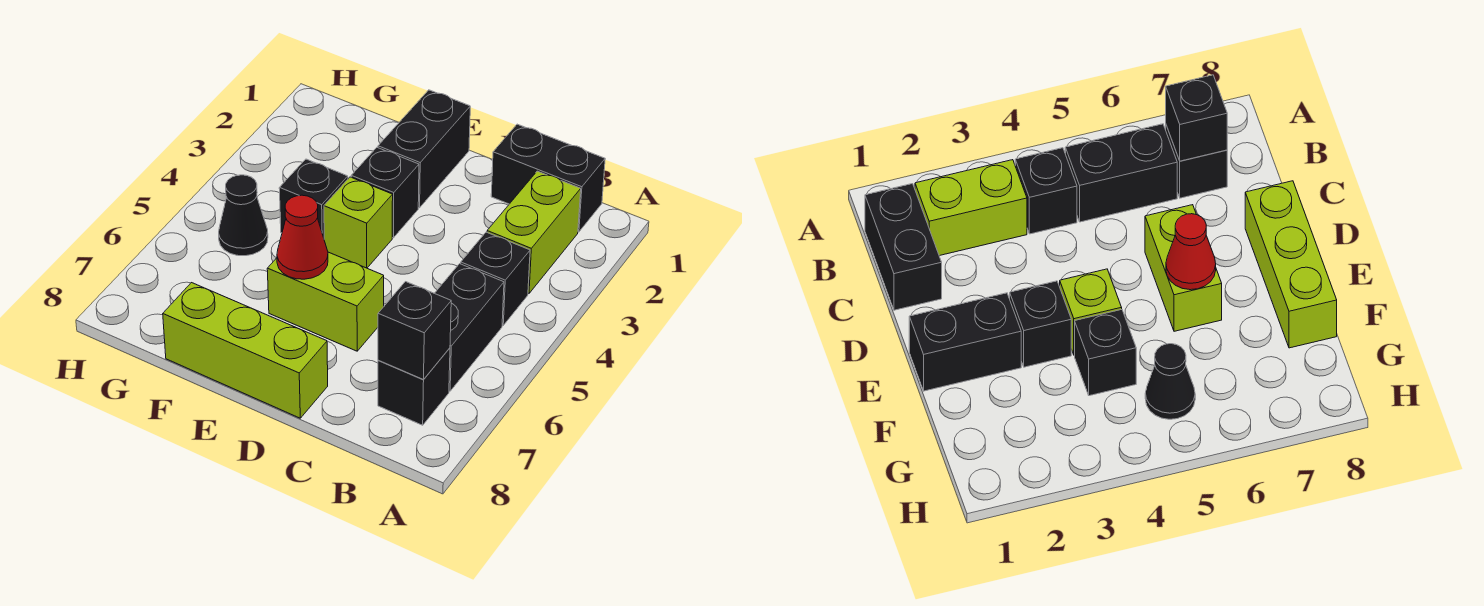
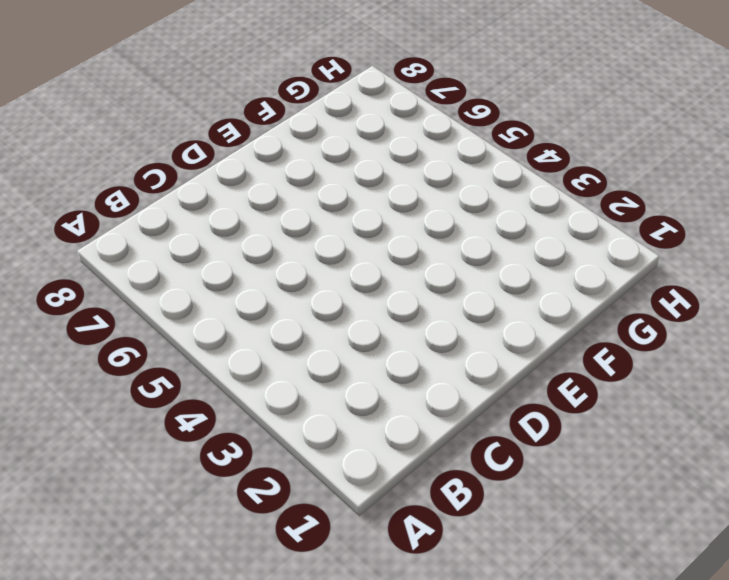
none -> black 1x2 brick [491,124,605,232]
none -> lime 1x2 brick [487,171,581,294]
none -> black 1x1 brick [461,232,530,325]

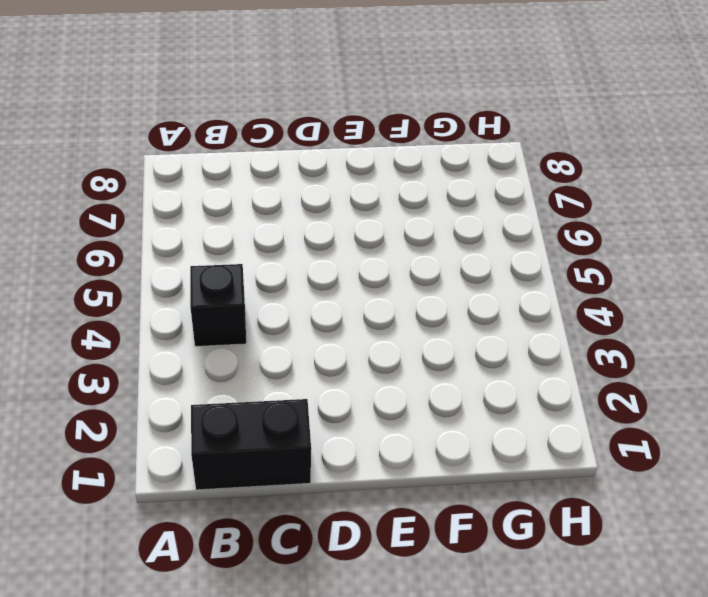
none -> lime 1x2 brick [487,171,581,294]
none -> black 1x2 brick [435,264,504,391]
none -> black 1x1 brick [378,348,450,425]

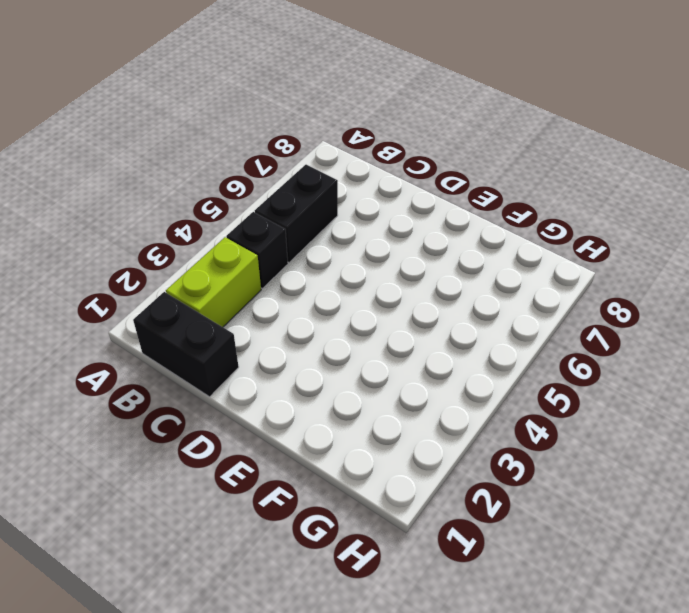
none -> black 1x1 brick [378,348,450,425]
none -> lime 1x2 brick [267,252,384,351]
none -> lime 1x3 brick [163,283,328,418]

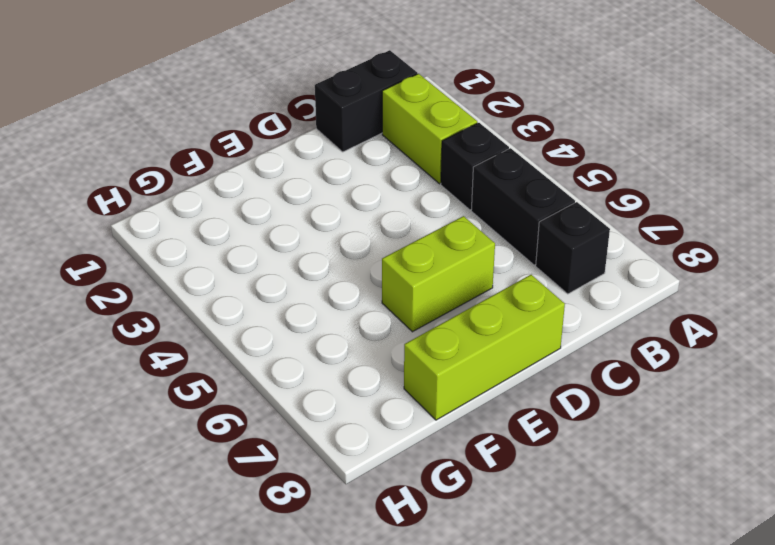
none -> black 1x2 brick [378,90,470,208]
none -> black 1x1 brick [351,148,419,238]
none -> lime 1x1 brick [324,177,393,268]

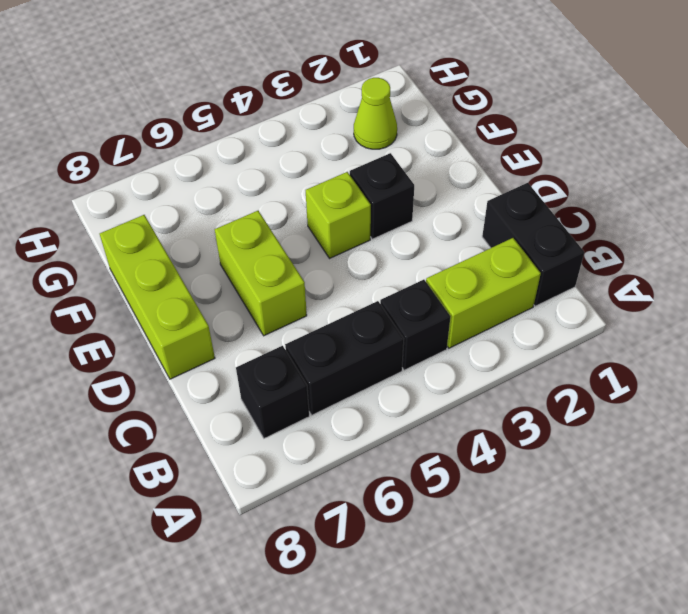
lime 1x1 cone [354,78,397,149] -> none
none -> black 1x2 brick [378,90,470,208]
none -> black 1x1 brick [279,159,348,238]
none -> black 1x1 cone [219,175,268,256]

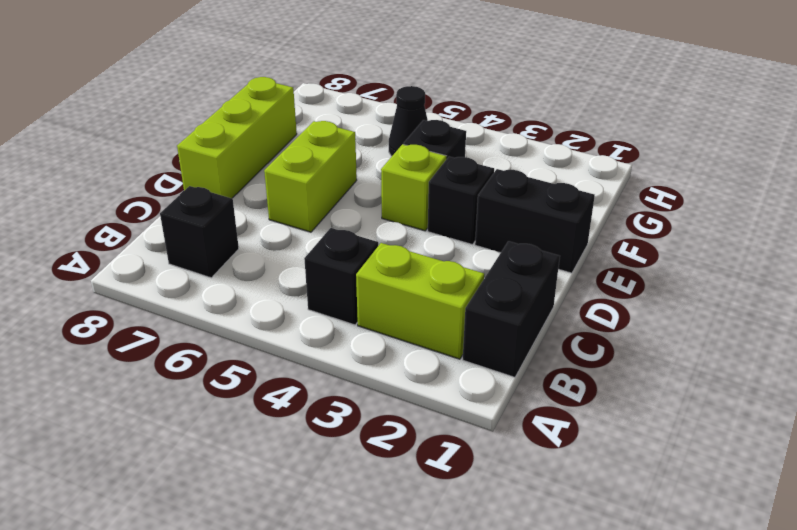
none -> black 1x2 brick [435,264,504,391]
none -> black 1x1 brick [378,282,451,380]
none -> red 1x1 cone [277,195,328,279]

